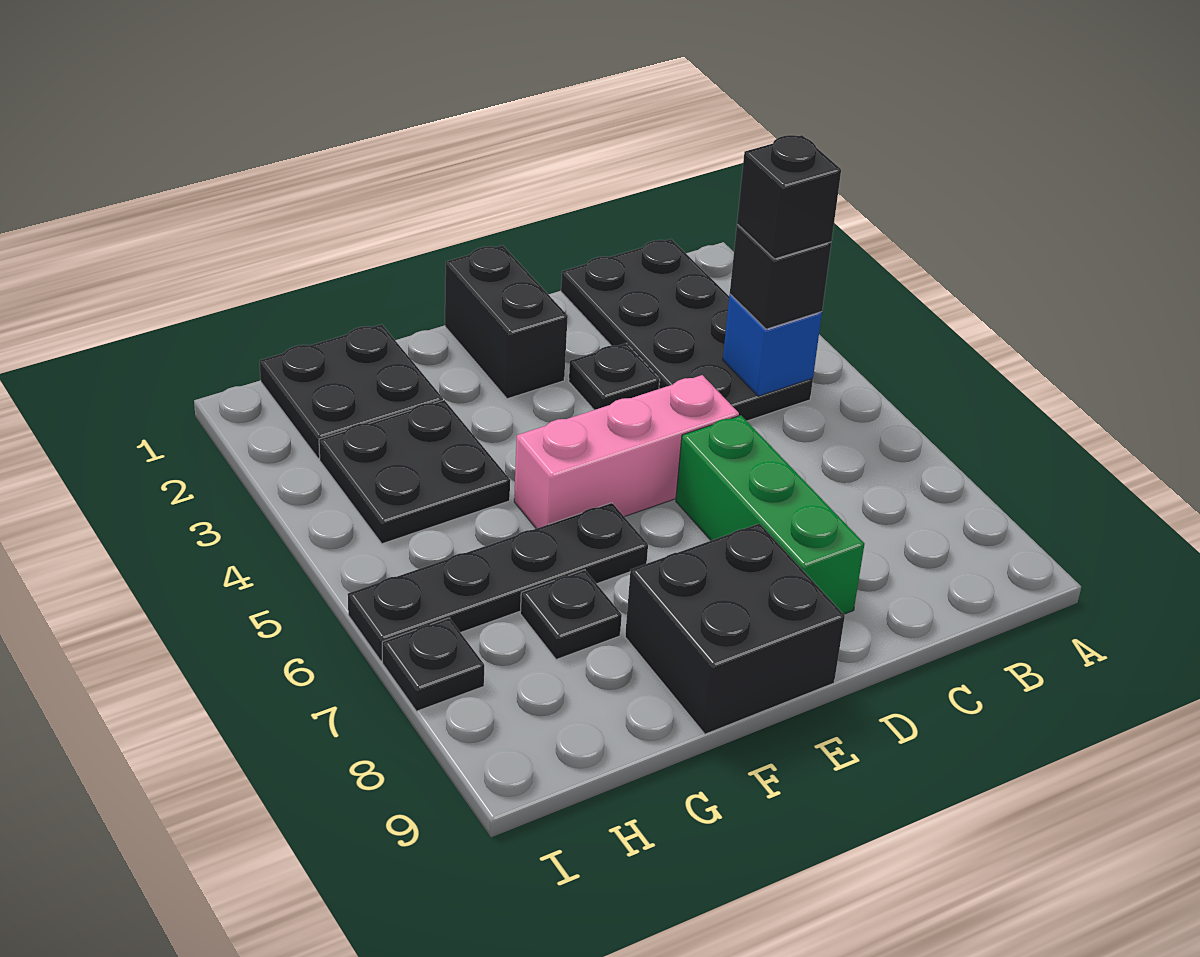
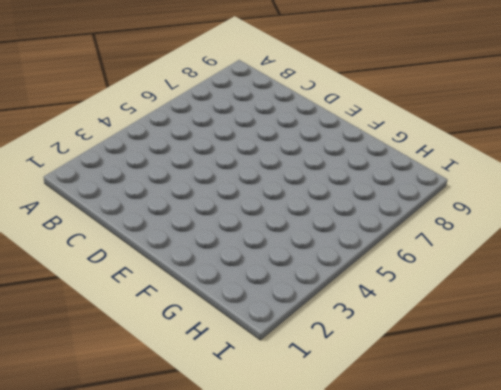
none -> black 2x4 plate [561,239,813,421]
none -> black 1x1 plate [569,343,660,410]
none -> pink 1x3 brick [514,375,739,529]

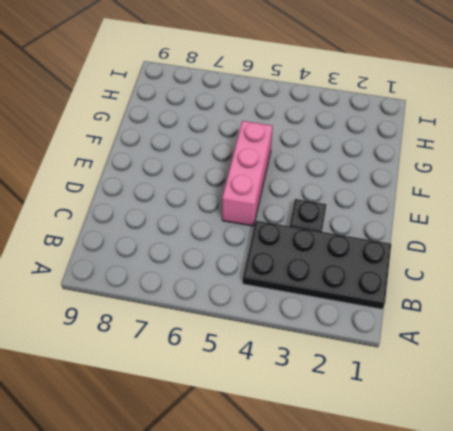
none -> green 1x3 brick [676,415,864,614]
none -> black 1x2 brick [445,245,568,399]
none -> black 2x2 brick [625,523,845,734]

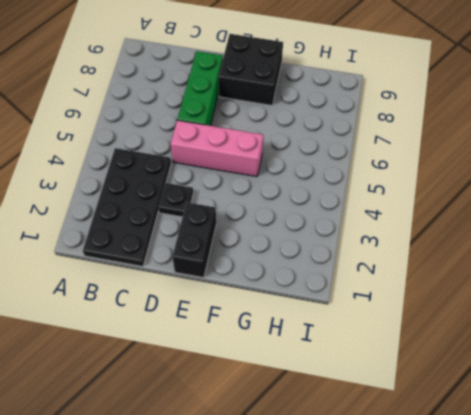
none -> black 1x4 plate [348,503,648,661]
none -> black 2x2 plate [260,324,443,458]
none -> black 2x2 plate [319,400,510,544]

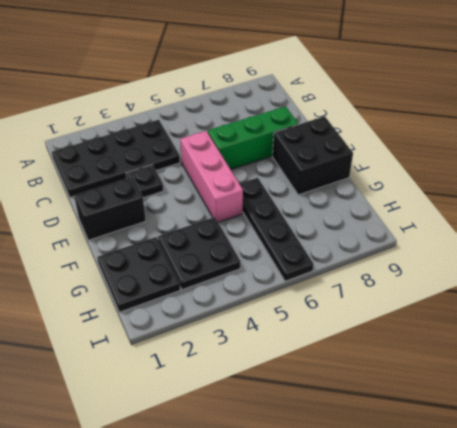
none -> black 1x1 plate [520,570,622,660]
none -> black 1x1 plate [382,618,484,711]
none -> blue 1x1 brick [723,294,822,396]

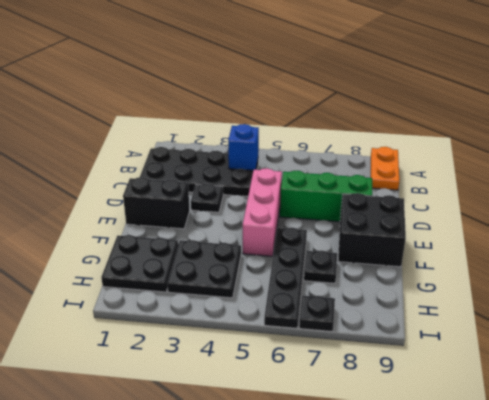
orange 1x2 plate [371,147,399,190] -> none
none -> black 1x1 brick [730,224,831,329]
none -> black 1x1 brick [737,135,841,259]

